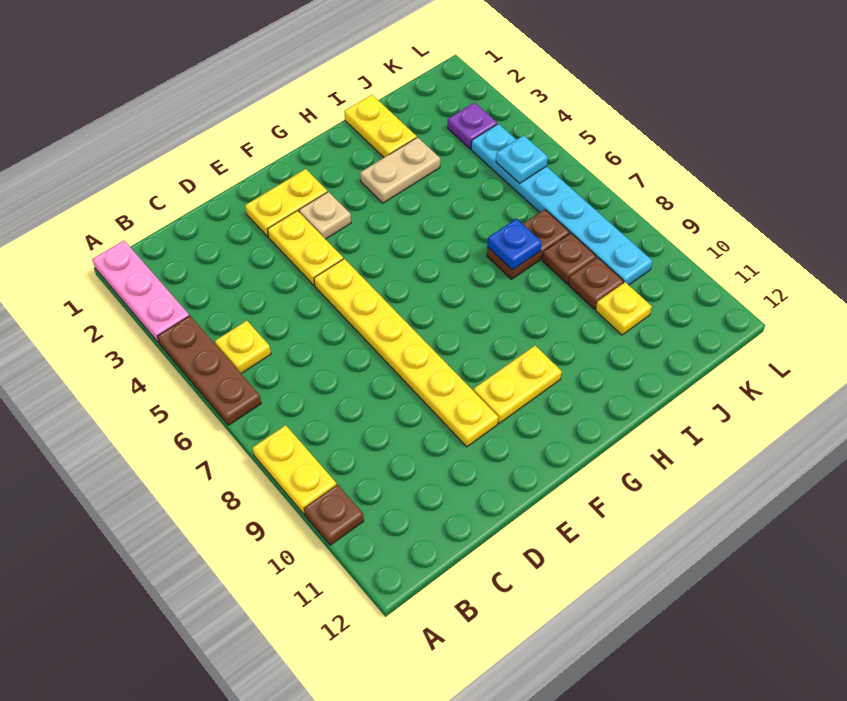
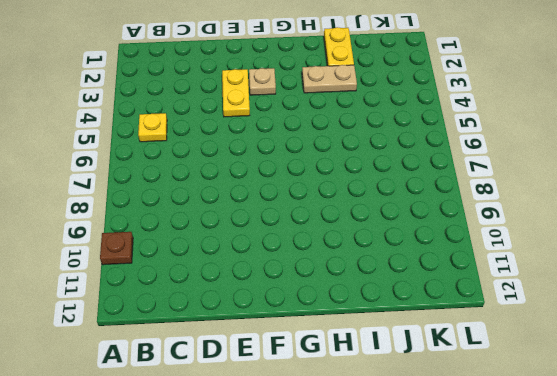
none -> pink 1x3 plate [92,241,189,343]
none -> brown 1x3 plate [158,316,261,425]
none -> yellow 1x2 plate [253,425,336,514]

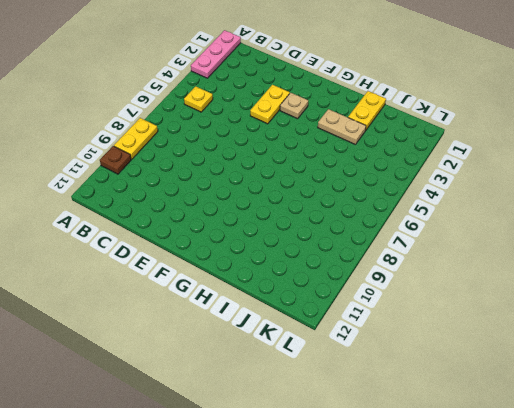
none -> brown 1x3 plate [158,316,261,425]
none -> yellow 1x2 plate [245,169,327,237]
none -> yellow 1x6 plate [314,259,498,447]

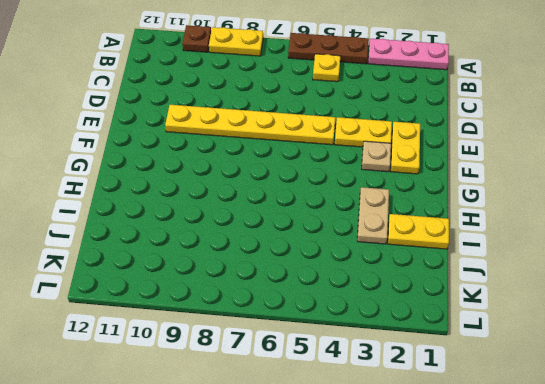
none -> yellow 1x2 plate [473,346,562,423]
none -> brown 1x2 plate [487,209,570,279]
none -> brown 1x1 plate [542,233,596,284]

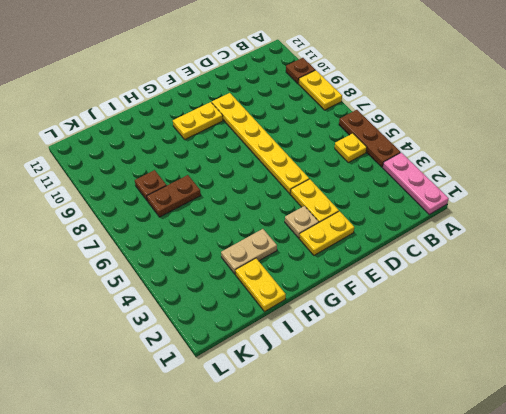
none -> brown 1x1 plate [569,257,624,309]
none -> yellow 1x1 plate [596,282,652,335]
none -> purple 1x1 plate [448,103,497,149]

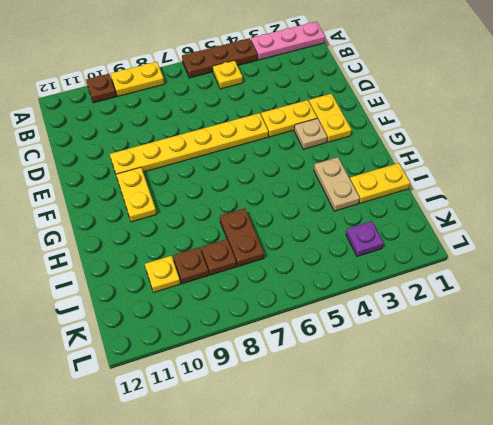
none -> cyan 1x6 plate [471,124,652,285]
none -> blue 1x1 plate [488,219,542,270]
none -> cyan 1x1 plate [496,135,548,184]

